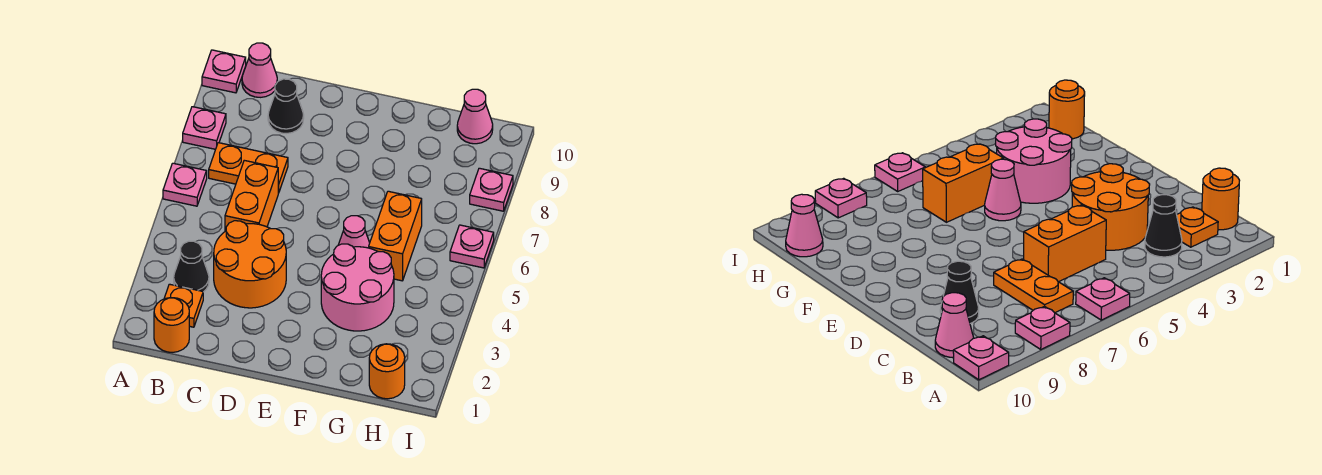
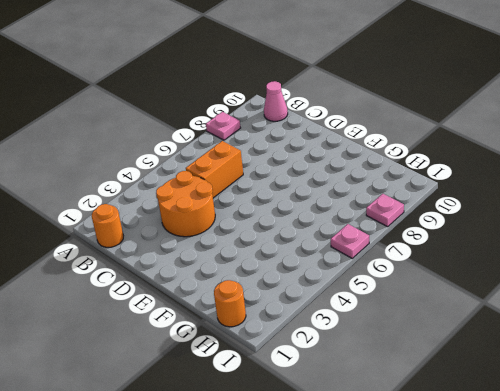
none -> pink 1x1 plate [163,163,207,206]
none -> pink 1x1 plate [202,50,246,93]
none -> orange 1x1 plate [164,284,203,327]

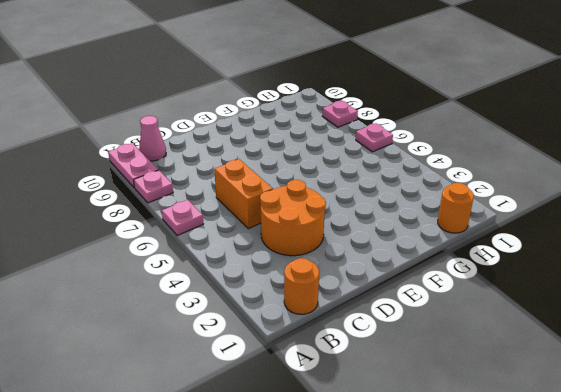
pink 1x2 plate [108,143,158,188] -> pink 1x1 plate [202,50,246,93]
none -> orange 1x1 plate [164,284,203,327]
none -> black 1x1 cone [174,241,209,292]
none -> orange 1x2 plate [209,143,288,193]

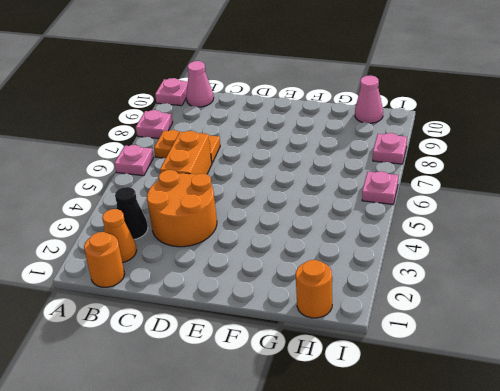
orange 1x1 cone [102,209,137,263] -> orange 1x1 plate [164,284,203,327]
none -> black 1x1 cone [268,79,304,134]
none -> pink 2x2 round brick [321,244,394,331]
none -> pink 1x1 cone [338,216,370,248]

